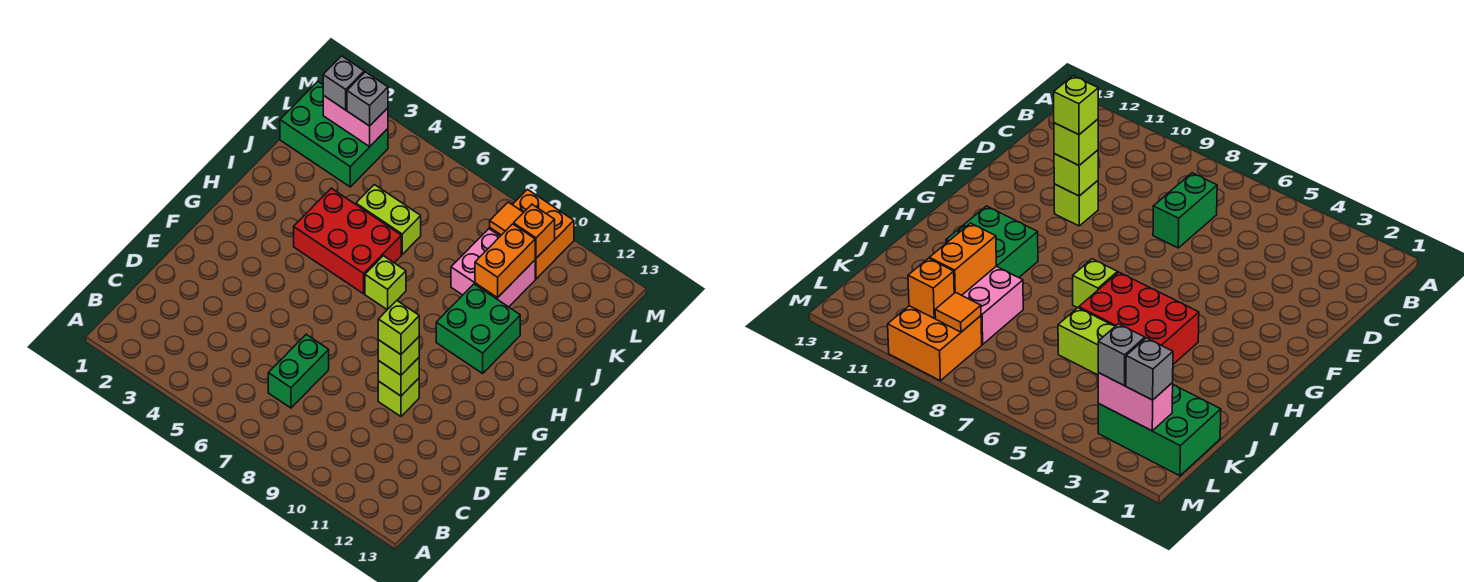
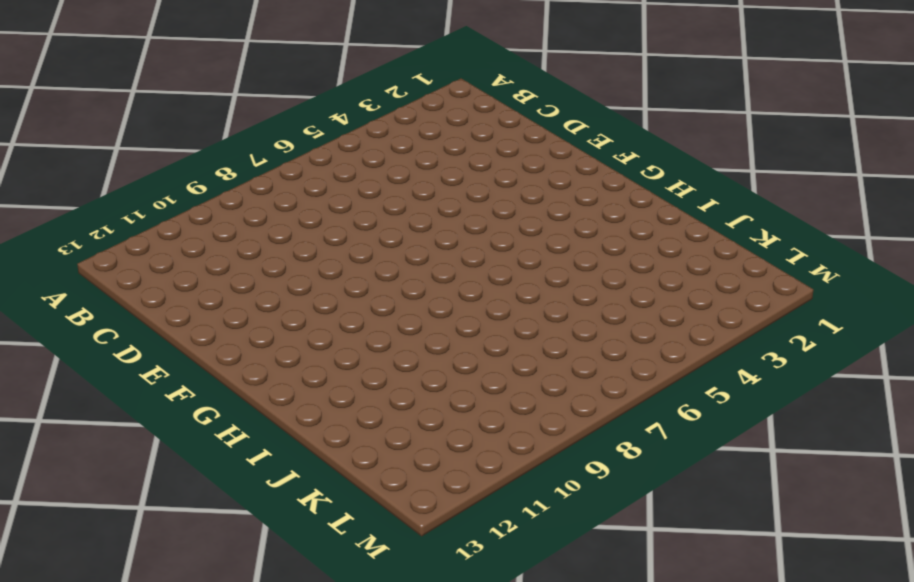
none -> green 1x2 brick [268,335,329,408]
none -> lime 1x1 brick [378,378,419,416]
none -> red 2x3 brick [294,188,401,294]

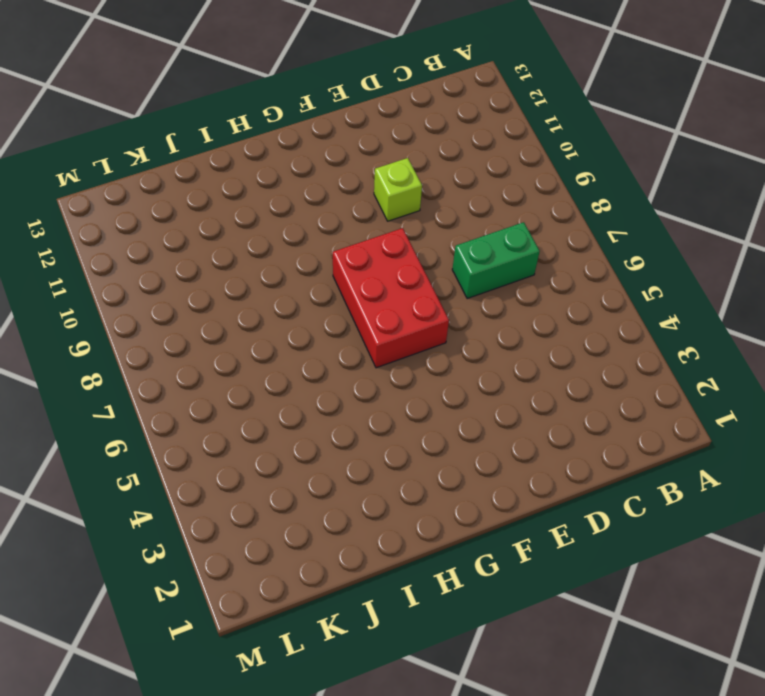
red 2x3 brick [333,228,449,368] -> red 2x3 brick moved to [294,188,401,294]
none -> lime 1x1 brick [365,256,406,310]
none -> green 2x2 brick [436,284,520,373]
none -> lime 1x2 brick [356,185,421,254]

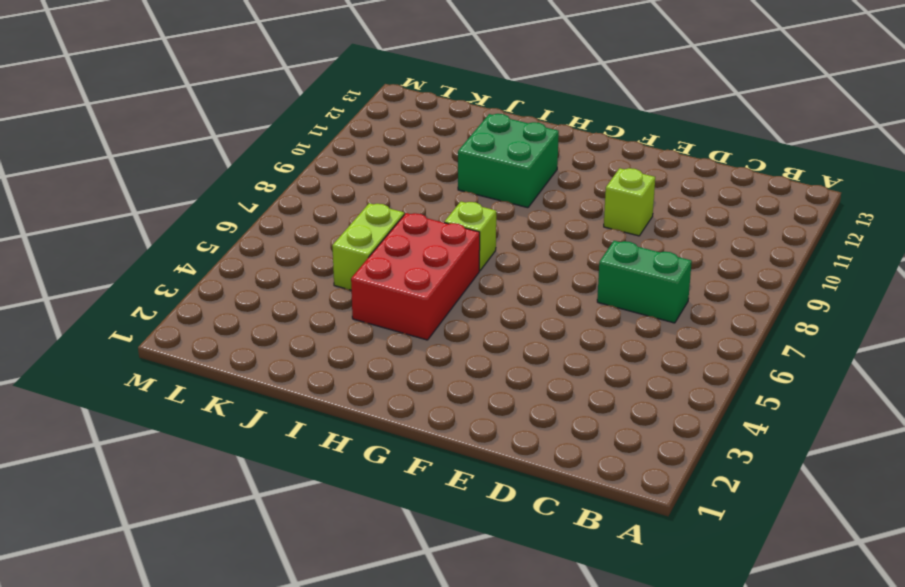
none -> pink 2x2 brick [451,229,535,307]
none -> green 2x3 brick [280,82,388,187]
none -> orange 2x2 brick [490,189,574,279]

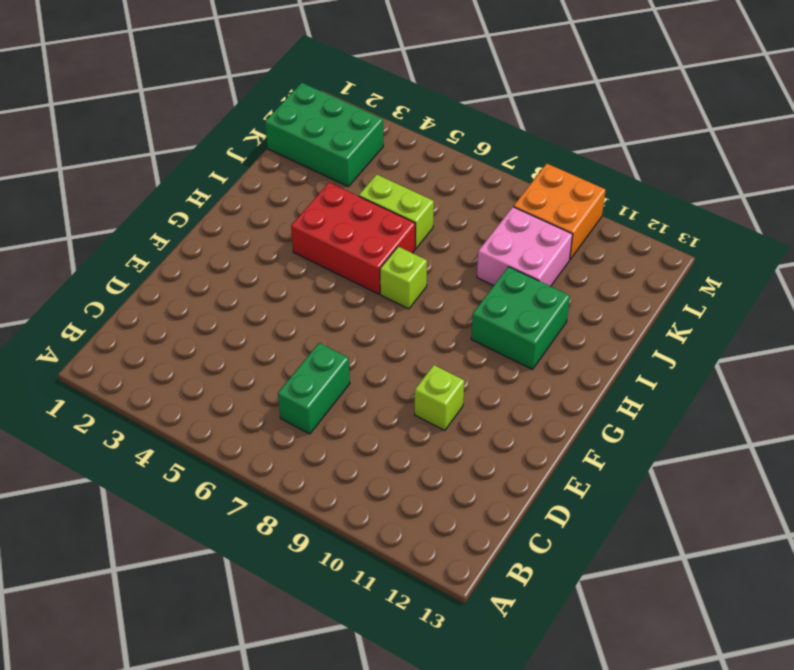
none -> lime 1x1 brick [378,358,419,396]
none -> orange 1x2 brick [475,224,535,298]
none -> pink 1x2 brick [323,95,388,147]

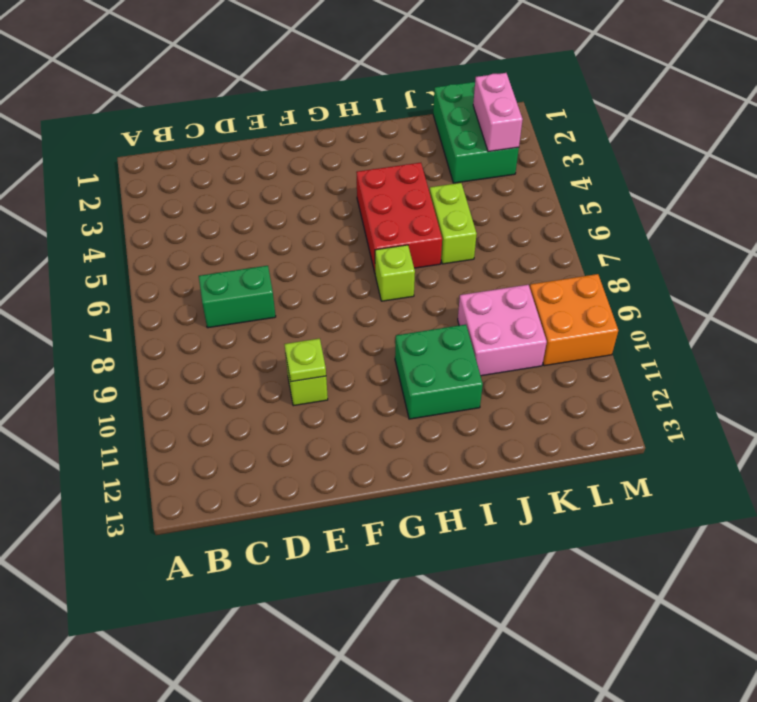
lime 1x1 plate [284,339,326,382] -> lime 1x1 brick [378,358,419,396]
none -> orange 1x2 brick [475,224,535,298]
none -> orange 1x1 tile [490,202,524,235]
none -> orange 1x1 brick [514,205,555,258]

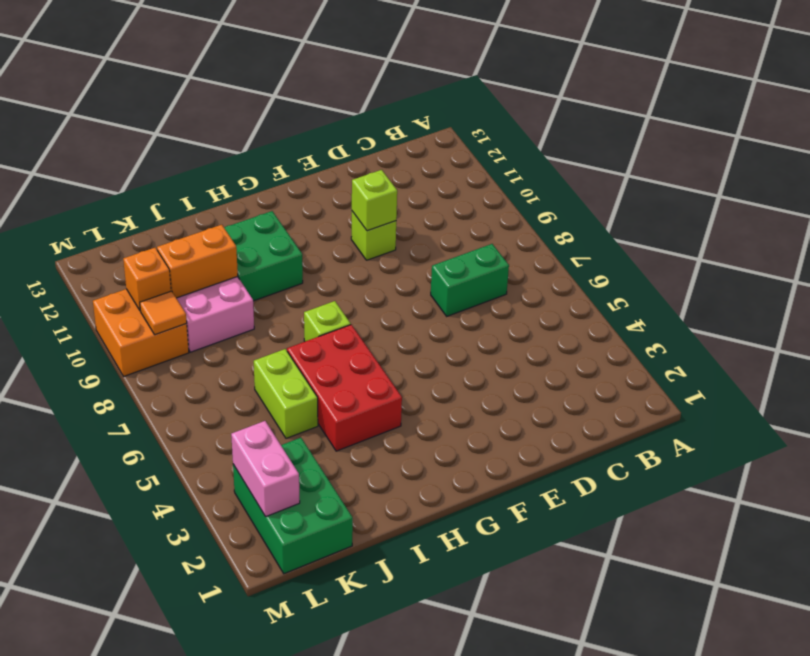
none -> lime 1x1 brick [378,337,419,375]
none -> grey 1x1 brick [323,56,364,110]
none -> grey 1x1 brick [347,72,388,126]

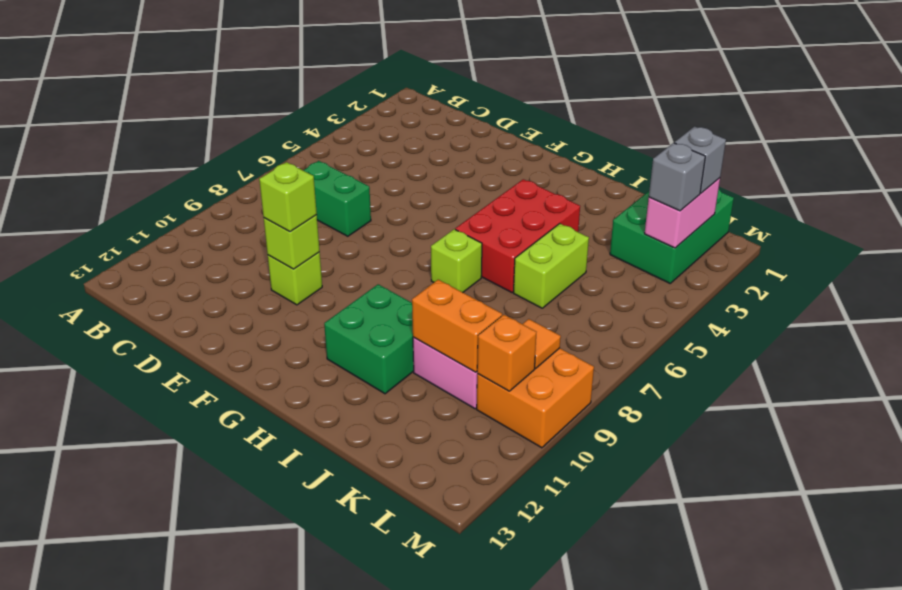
none -> lime 1x1 brick [378,301,419,354]

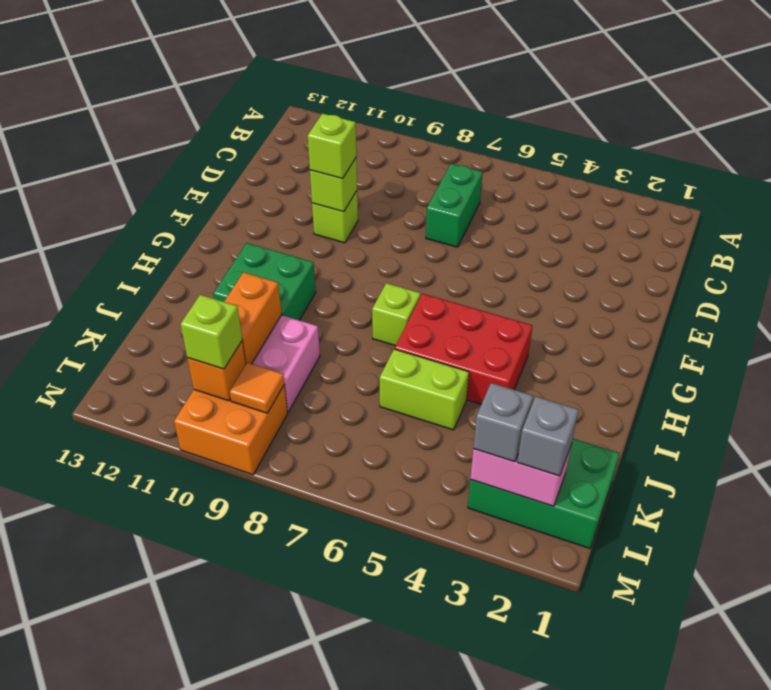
lime 1x1 brick [181,295,242,369] -> lime 1x1 brick moved to [378,301,419,354]

